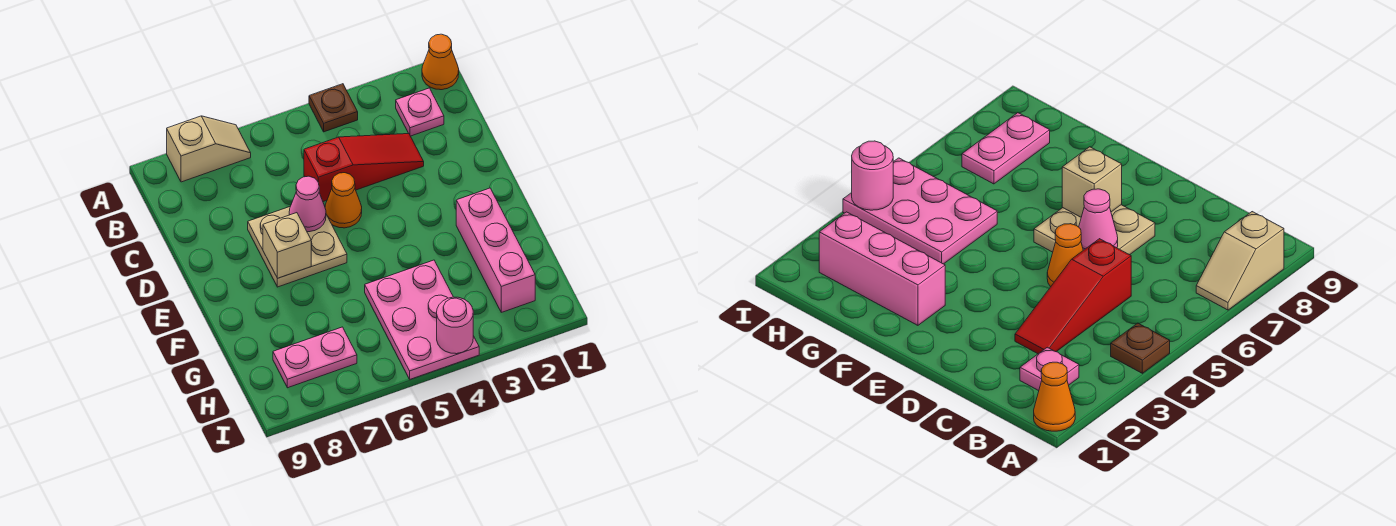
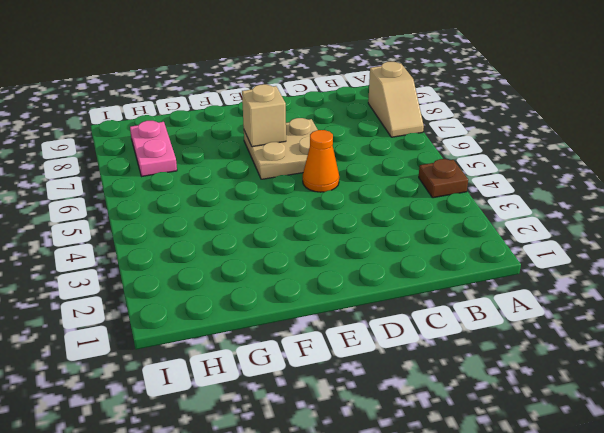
none -> orange 1x1 cone [422,34,459,90]
none -> pink 1x1 plate [396,88,444,136]
none -> red 1x3 slope [304,134,424,202]

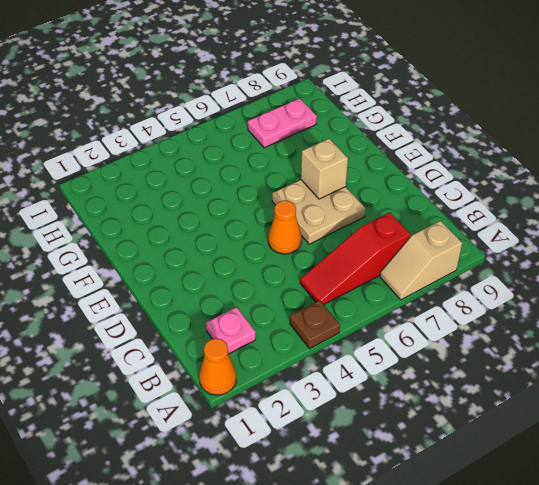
red 1x3 slope [300,212,411,305] -> red 1x3 slope moved to [304,134,424,202]
none -> pink 1x3 brick [456,188,535,312]
none -> pink 2x3 plate [365,260,479,379]
none -> pink 1x1 cone [289,176,326,232]

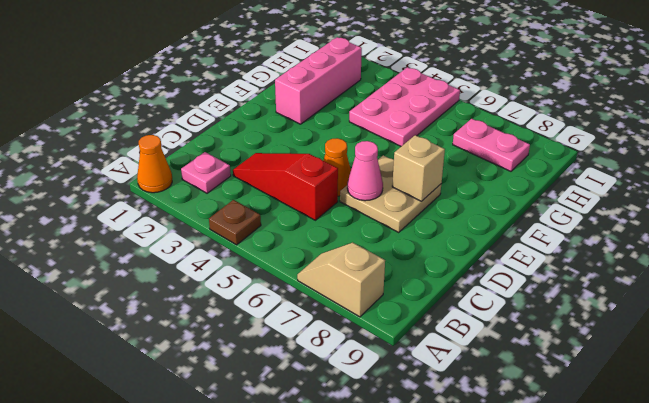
none -> pink 1x1 round brick [437,297,473,354]

